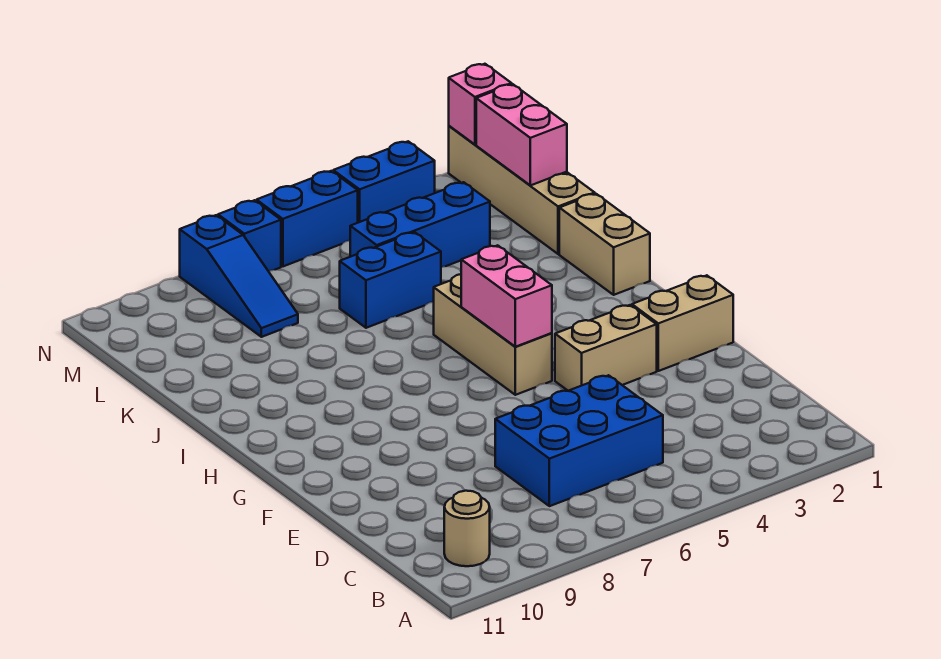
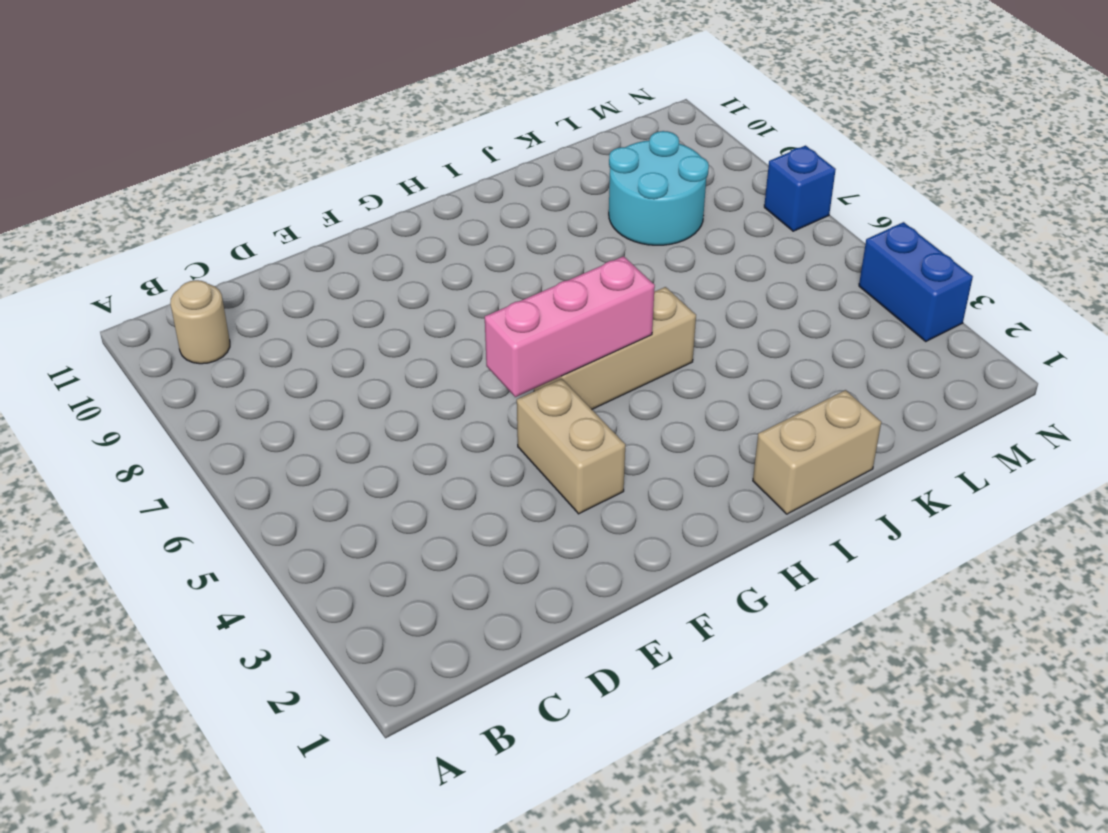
pink 1x3 brick [485,256,655,397] -> pink 1x2 brick [461,245,552,347]
cyan 2x2 round brick [609,131,709,245] -> blue 1x3 slope [180,215,298,337]
none -> blue 2x3 brick [495,375,663,506]
none -> tan 1x2 brick [632,275,733,371]
none -> tan 1x4 brick [449,126,595,254]

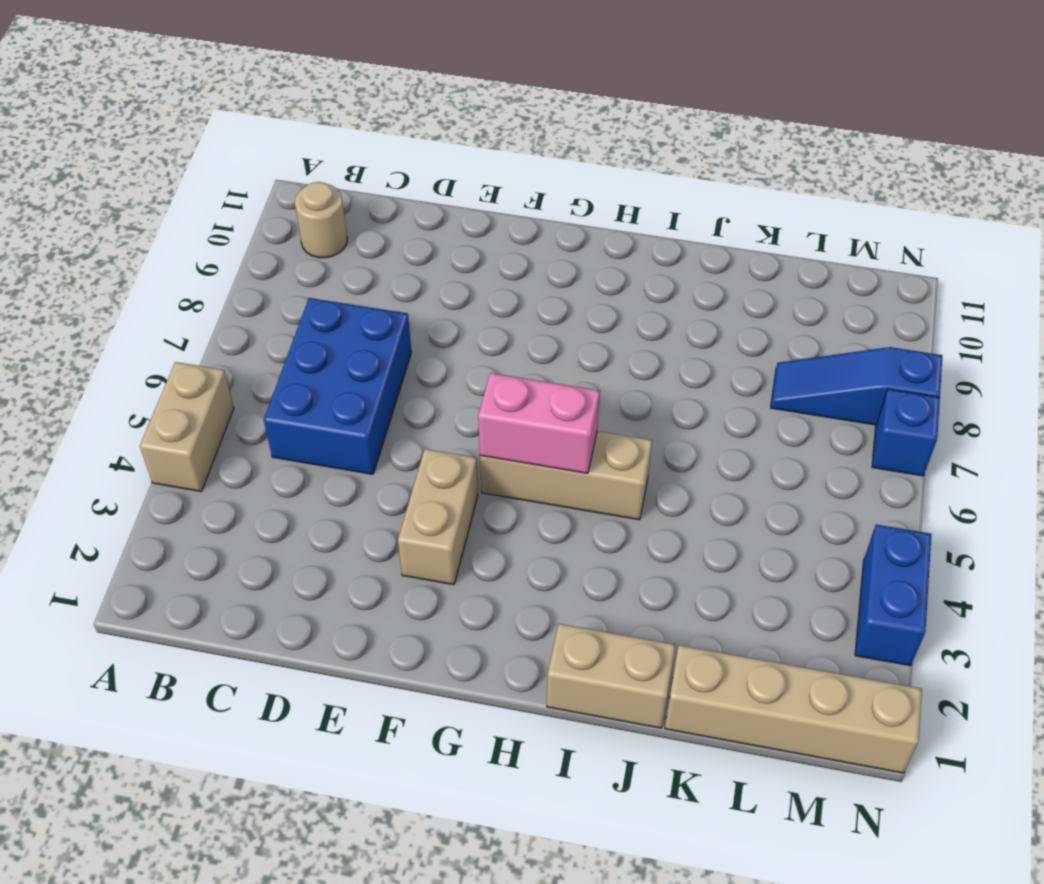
tan 1x2 brick [140,362,234,492] -> tan 1x2 brick moved to [632,275,733,371]
none -> blue 1x2 brick [340,232,441,328]
none -> blue 1x3 brick [350,182,490,267]
none -> blue 1x2 brick [256,171,358,266]

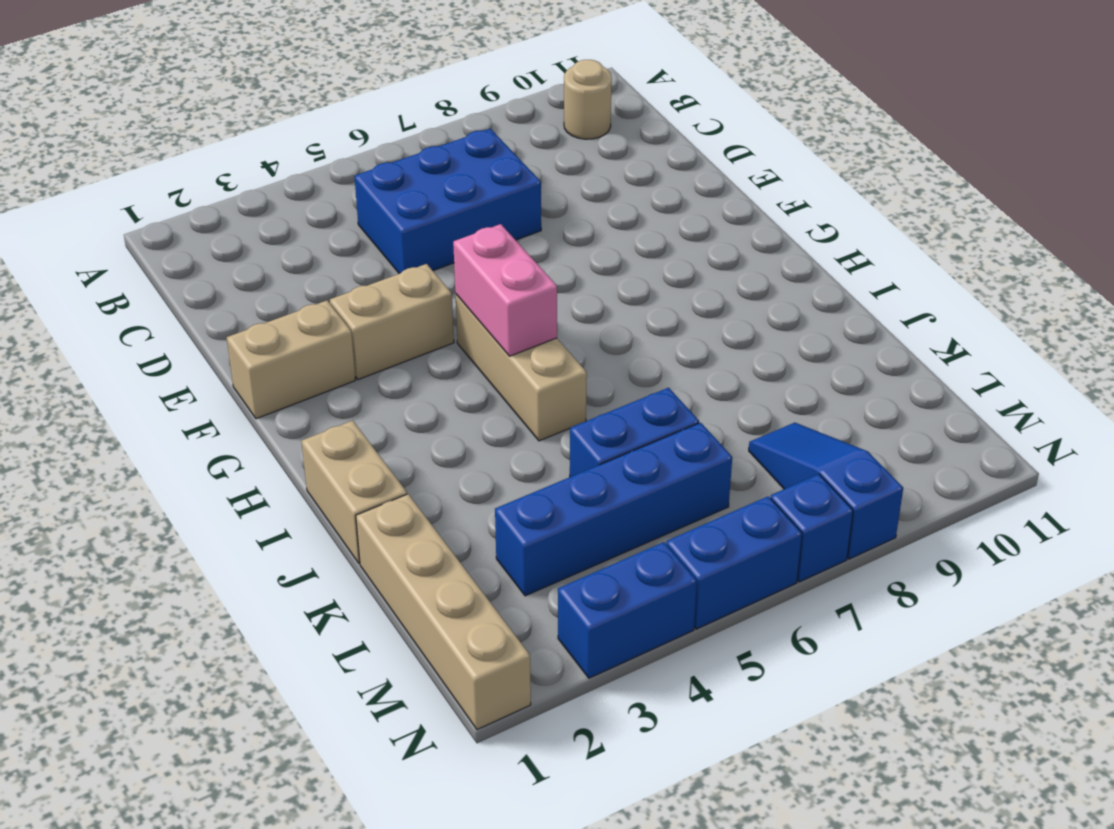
blue 1x4 brick [495,423,732,596] -> blue 1x3 brick [350,182,490,267]
none -> pink 1x2 brick [476,84,567,185]
none -> pink 1x1 brick [449,64,511,145]

